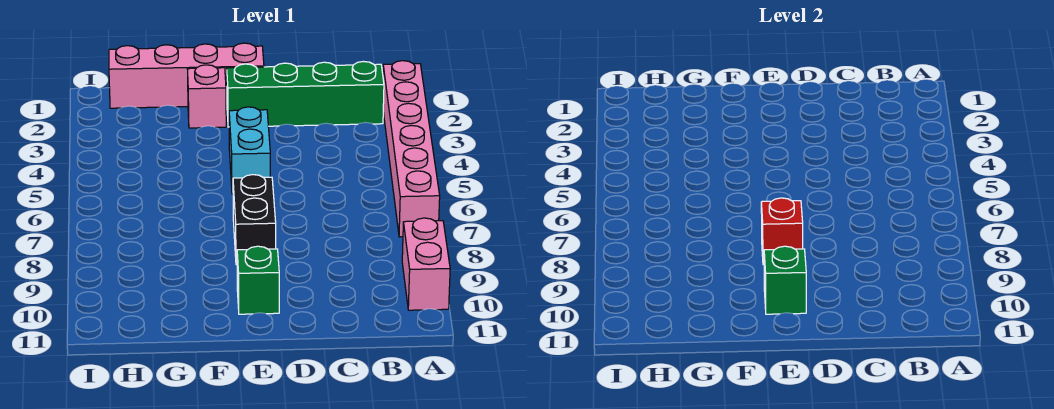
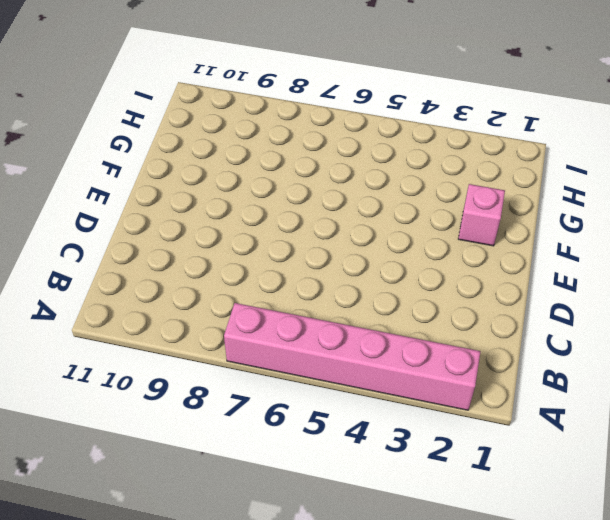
none -> pink 1x2 brick [402,218,450,310]
none -> green 1x4 brick [227,61,384,127]

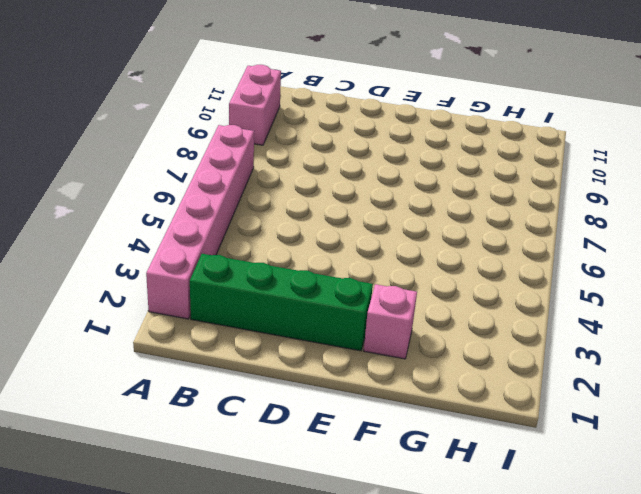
none -> pink 1x4 brick [109,43,264,108]
none -> cyan 1x2 brick [229,107,270,194]

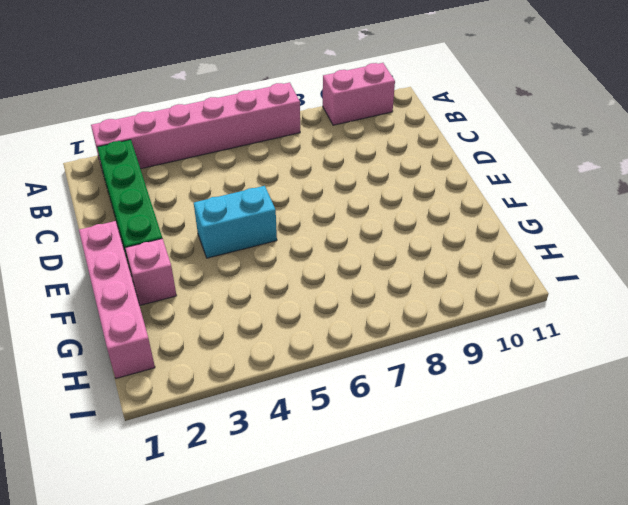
none -> black 1x2 brick [233,175,276,265]
none -> green 1x1 brick [237,246,279,314]

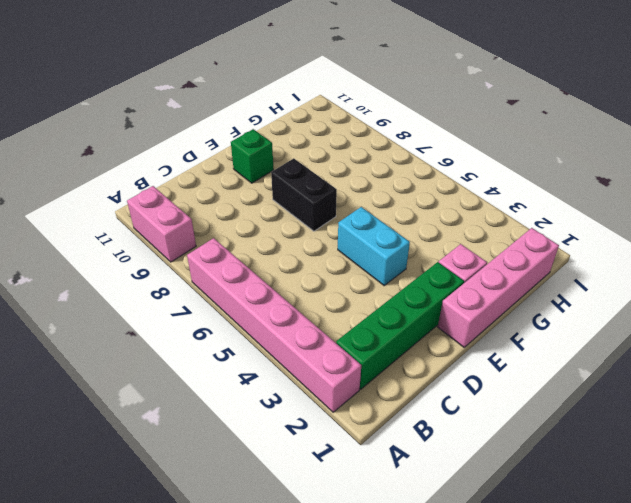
none -> red 1x1 brick [761,198,803,265]
none -> green 1x1 brick [764,246,806,314]

